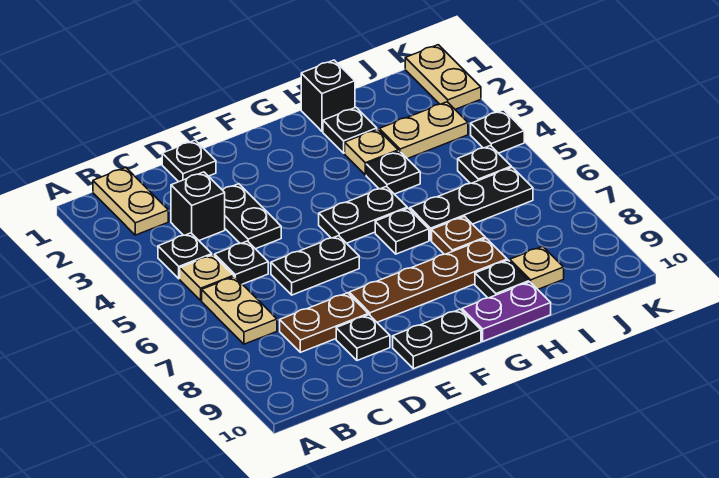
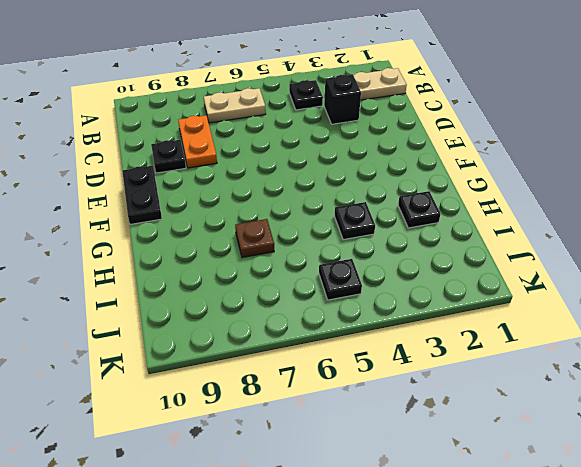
orange 1x2 plate [178,115,217,168] -> brown 1x2 plate [280,293,368,352]
none -> tan 1x1 plate [180,255,234,300]
none -> black 1x1 plate [215,241,268,284]
none -> black 1x1 plate [162,140,216,182]

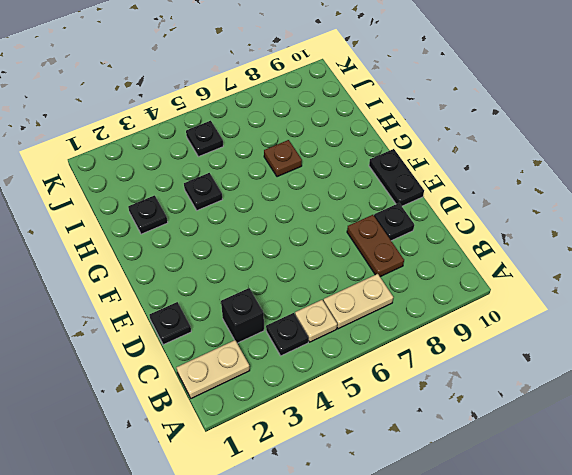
none -> black 1x1 plate [215,241,268,284]
none -> black 1x2 plate [223,184,281,249]
none -> black 1x2 plate [271,236,359,295]

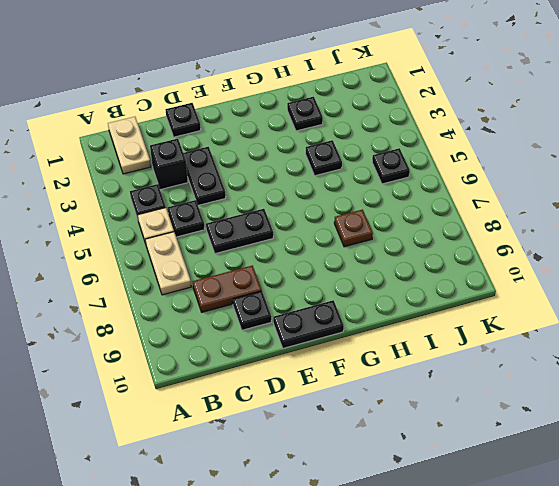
none -> brown 1x4 plate [349,238,507,322]
none -> black 1x2 plate [319,186,407,243]
none -> black 1x1 plate [375,208,429,254]

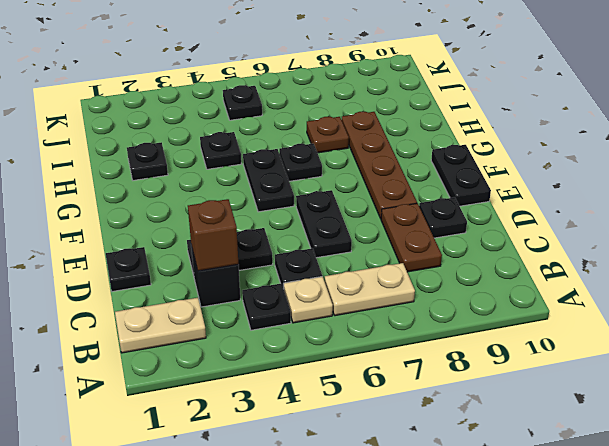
brown 1x1 brick [188,199,239,271] -> none
none -> purple 1x2 plate [462,282,551,341]
none -> black 1x1 brick [301,60,355,131]
none -> tan 1x1 plate [345,129,398,175]

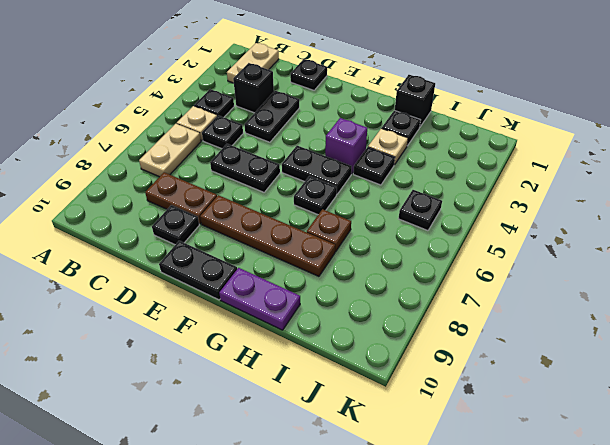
purple 1x1 brick [325,118,367,174] -> none
none -> black 1x3 plate [410,167,533,240]
none -> black 1x1 plate [475,260,529,298]
none -> tan 1x2 plate [379,102,468,159]

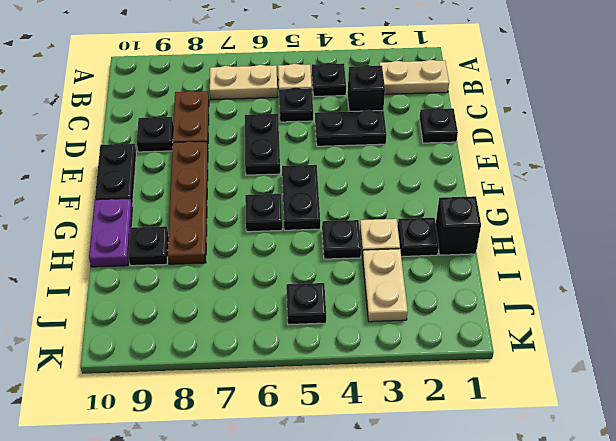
none -> black 1x3 plate [410,167,533,240]
none -> brown 1x1 plate [432,216,485,254]
none -> tan 1x1 plate [510,246,564,289]

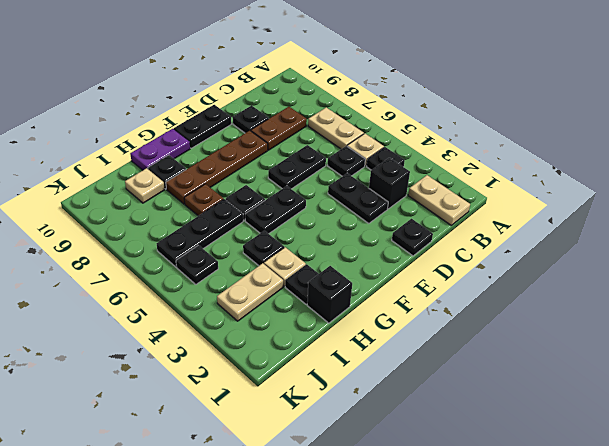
none -> tan 1x2 plate [405,45,481,109]
none -> black 1x1 plate [471,110,524,153]

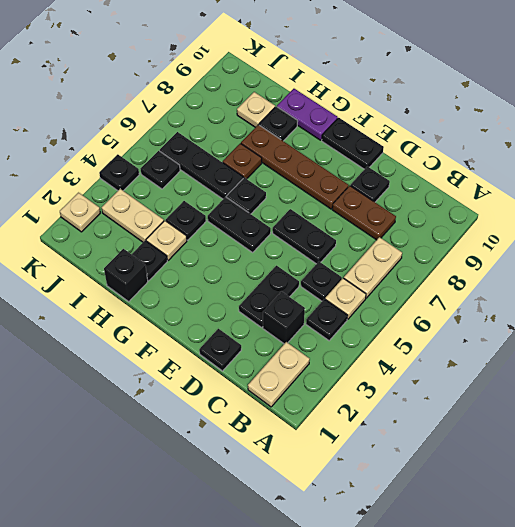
tan 1x1 plate [60,193,100,232] -> tan 1x2 plate [405,45,481,109]

